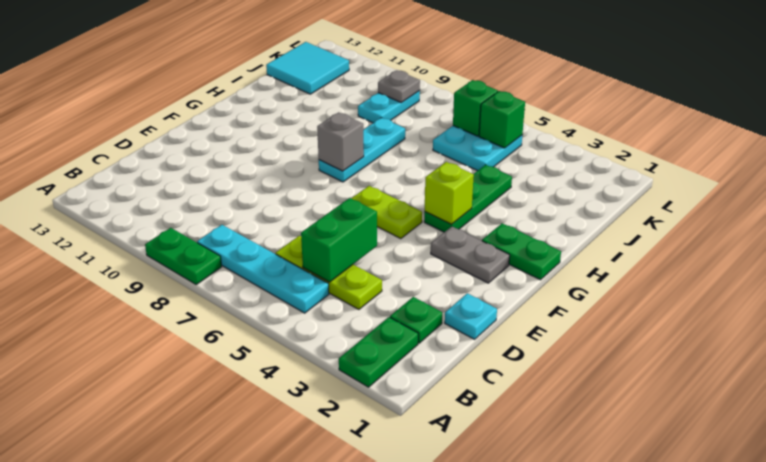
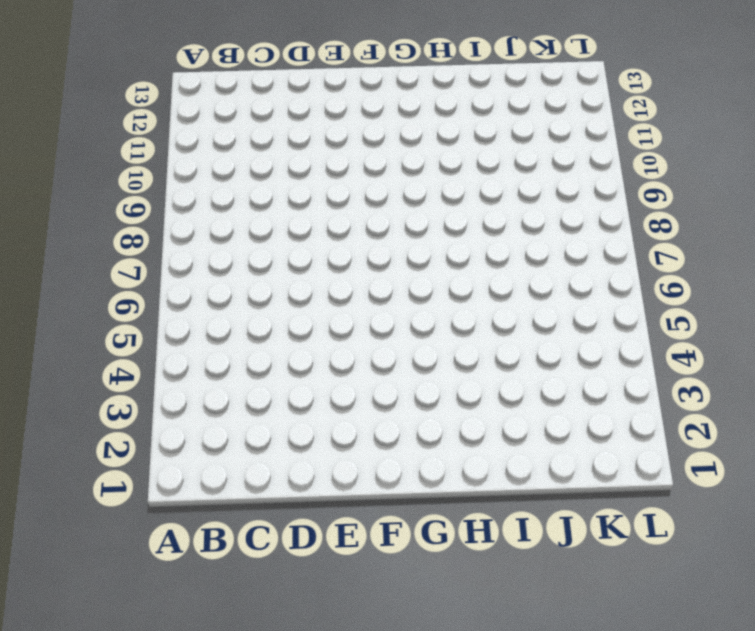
none -> green 1x2 plate [339,317,418,387]
none -> green 1x2 plate [145,228,222,284]
none -> cyan 1x4 plate [197,225,329,313]

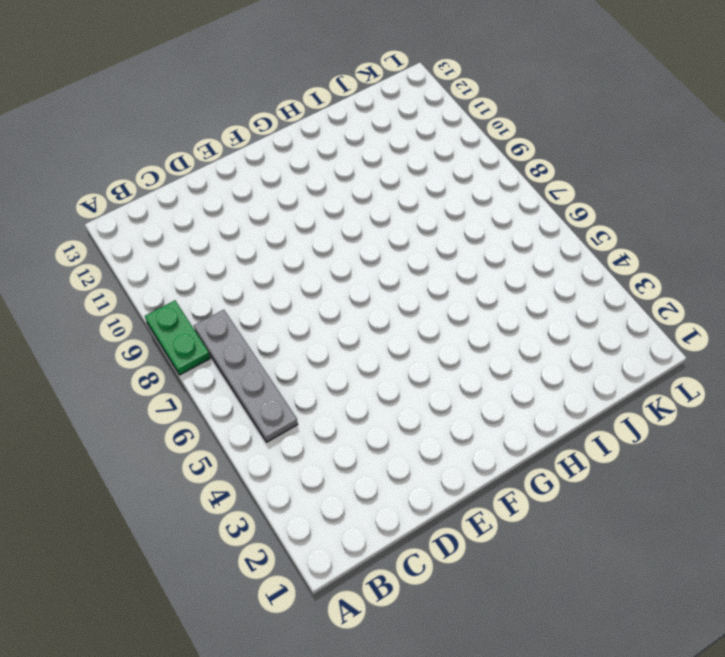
grey 1x4 plate [194,310,298,442] -> cyan 1x4 plate [197,225,329,313]
none -> green 1x2 plate [339,317,418,387]
none -> green 1x1 plate [390,297,442,343]
none -> lime 1x3 plate [276,236,382,309]

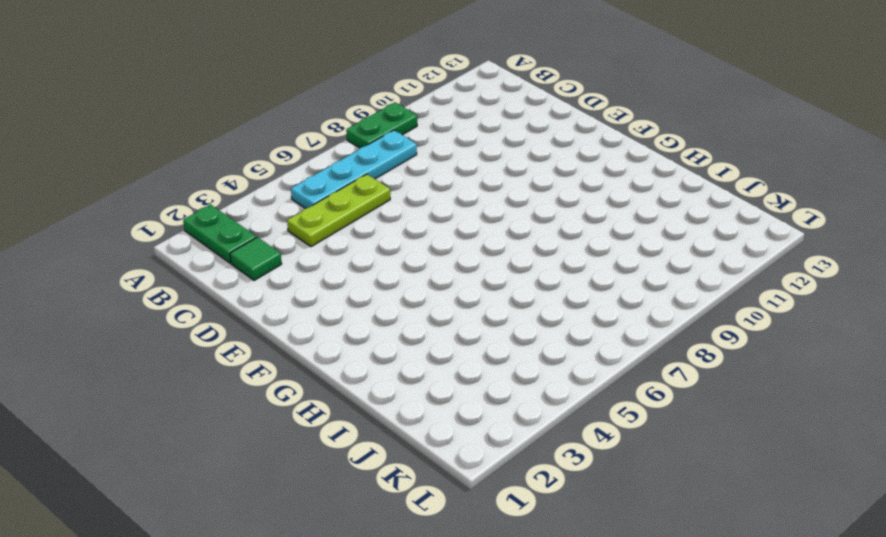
green 1x1 tile [230,237,282,281] -> green 1x1 plate [390,297,442,343]
none -> cyan 1x1 plate [445,293,497,339]
none -> grey 1x2 plate [431,227,510,283]
none -> lime 1x2 plate [351,186,422,239]

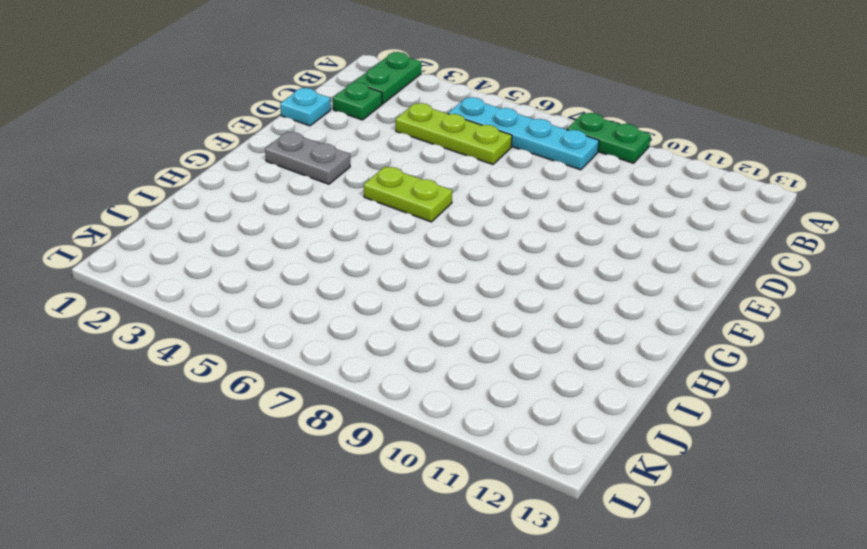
none -> green 1x2 plate [482,223,561,280]
none -> green 1x3 plate [424,165,512,232]
none -> cyan 1x3 plate [319,118,405,182]

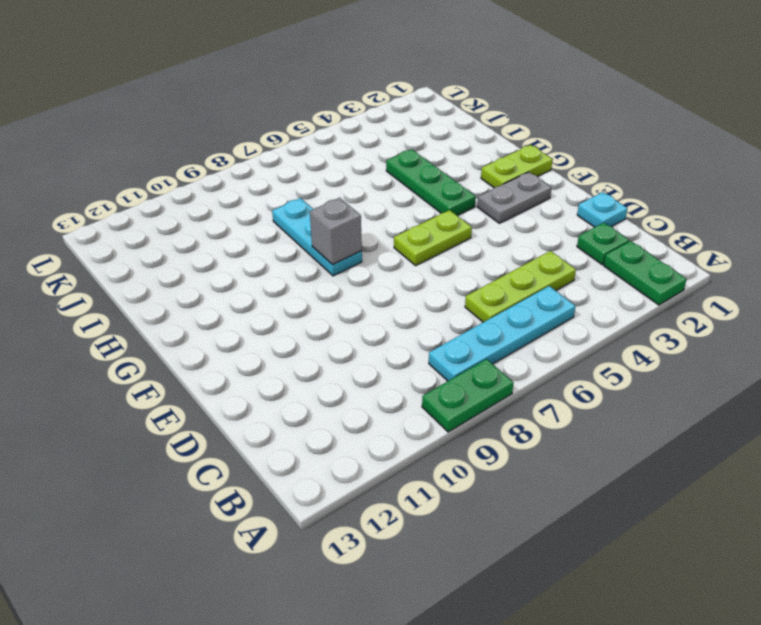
lime 1x2 plate [481,145,553,188] -> green 1x2 plate [482,223,561,280]
none -> cyan 2x2 plate [433,126,522,171]
none -> cyan 1x2 plate [358,91,420,123]
none -> cyan 2x2 tile [266,42,349,94]

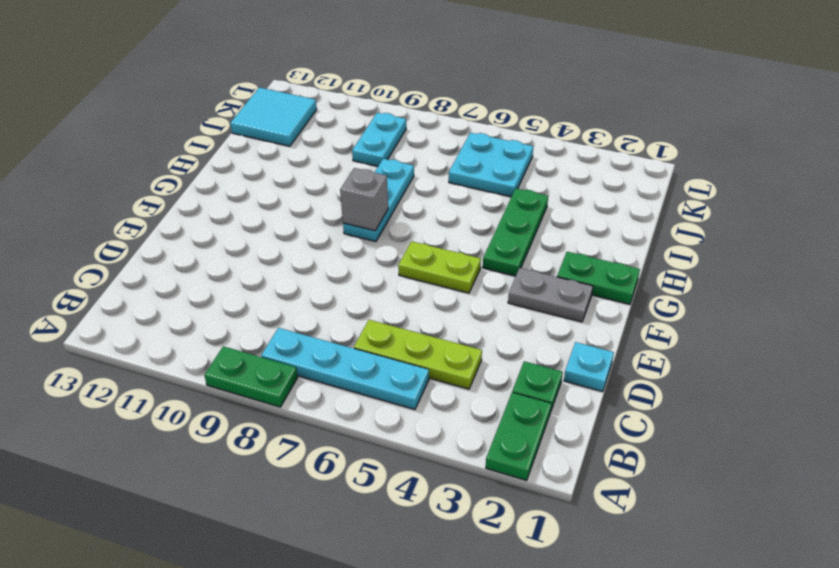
none -> green 1x2 brick [301,198,377,282]
none -> lime 1x1 brick [425,162,474,224]
none -> green 1x1 brick [479,91,525,148]

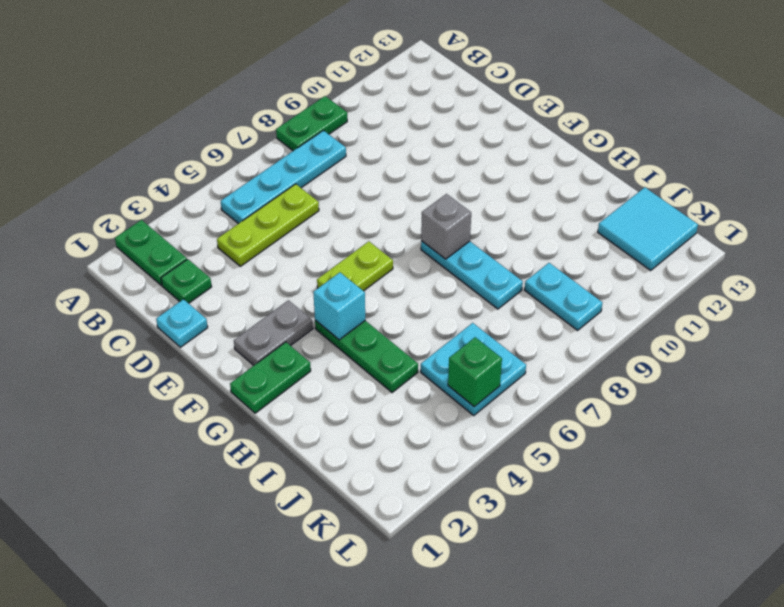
cyan 1x1 brick [313,272,365,340] -> lime 1x1 brick [425,162,474,224]
none -> green 1x2 brick [301,198,377,282]
none -> green 1x1 brick [453,80,498,136]
none -> grey 1x1 plate [378,71,420,103]

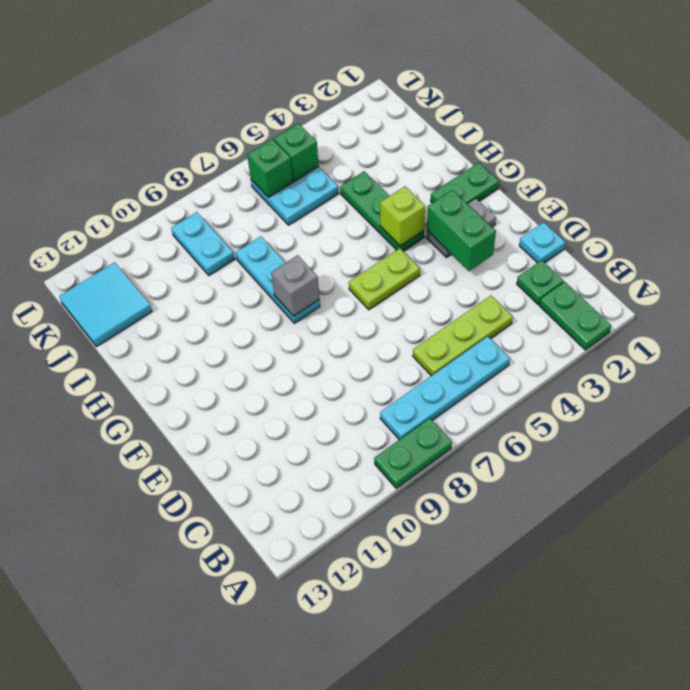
green 1x2 brick [427,190,496,271] -> green 1x2 brick moved to [301,198,377,282]
none -> grey 1x1 plate [378,71,420,103]

